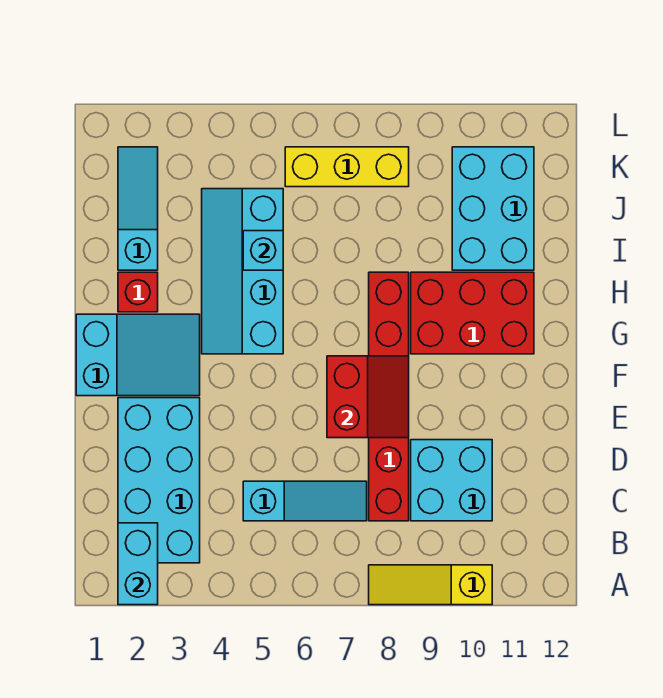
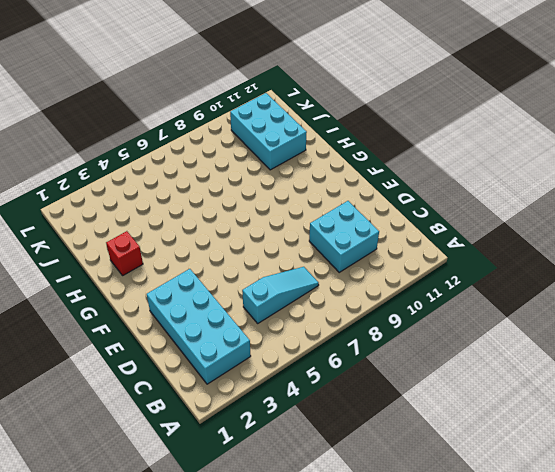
none -> yellow 1x3 slope [369,565,492,605]
none -> red 1x6 brick [369,272,409,521]
none -> cyan 2x3 slope [76,314,200,396]

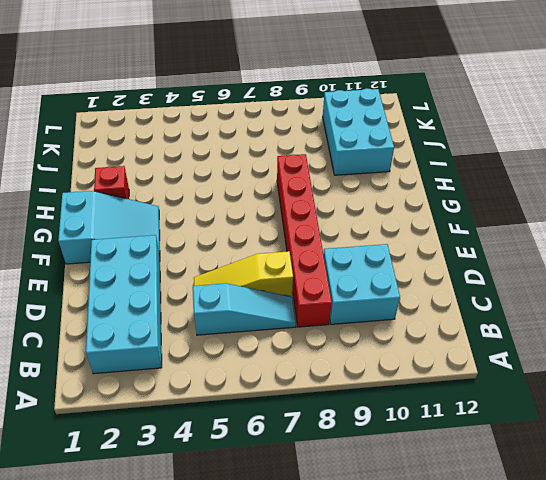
yellow 1x3 slope [194,251,293,297] -> yellow 1x3 slope moved to [369,565,492,605]
none -> cyan 2x4 slope [202,189,283,354]
none -> red 2x3 brick [411,272,534,354]
none -> cyan 1x3 slope [118,147,158,270]

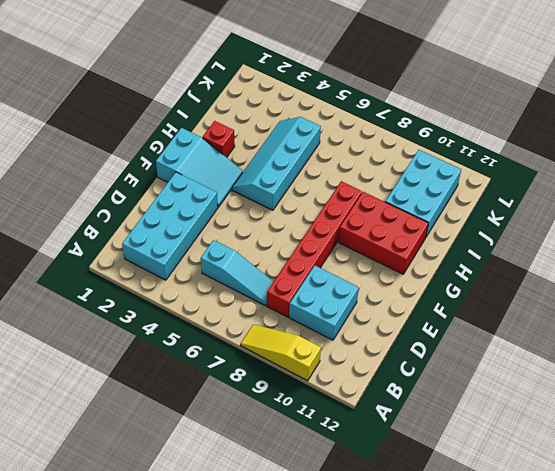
none -> cyan 1x3 slope [118,147,158,270]
none -> yellow 1x3 brick [285,147,409,187]
none -> cyan 1x2 brick [118,523,158,605]

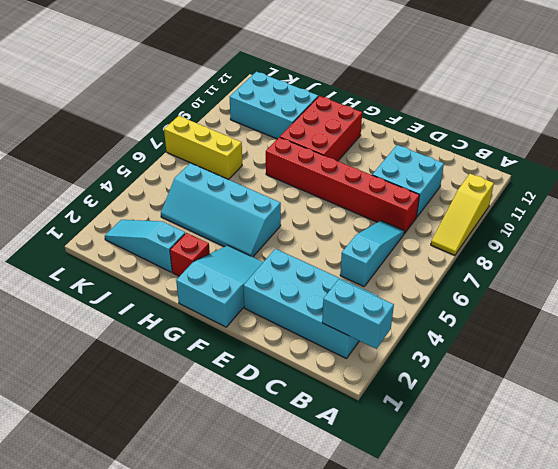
yellow 1x3 brick [164,116,242,180] -> yellow 1x3 brick turned to [285,147,409,187]
none -> red 2x2 slope [327,356,409,438]
none -> cyan 1x1 brick [243,231,283,270]

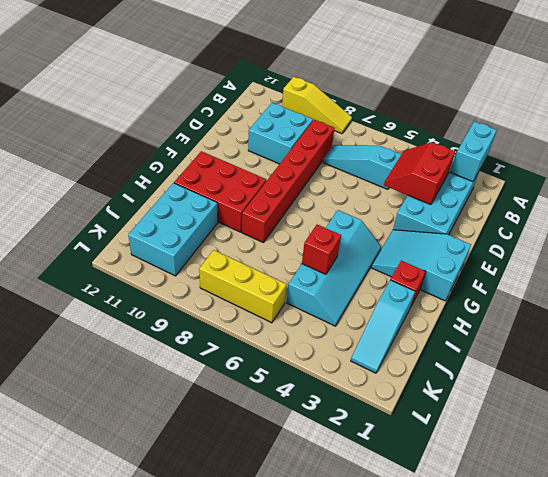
red 2x2 slope [384,142,455,205] -> red 2x2 slope moved to [327,356,409,438]
red 1x1 brick [302,225,341,274] -> cyan 1x1 brick [243,231,283,270]

